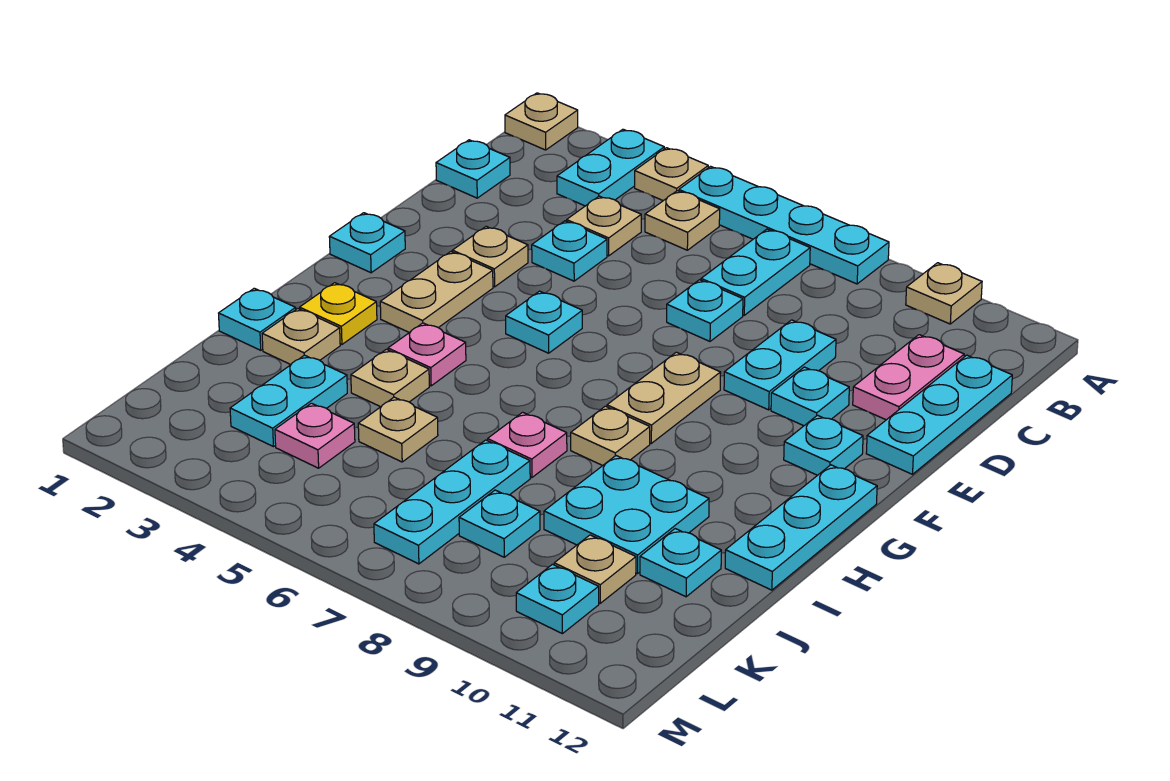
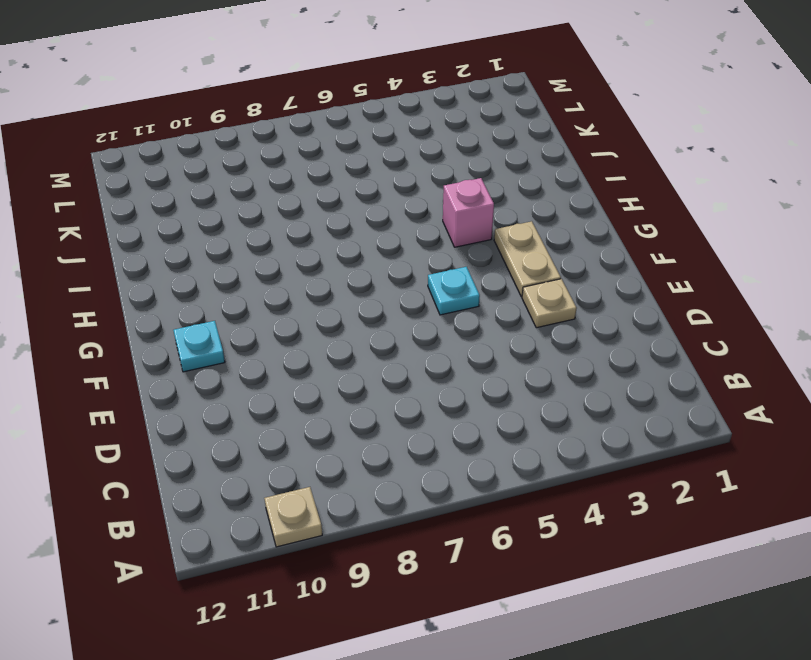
pink 1x1 brick [443,178,494,247] -> pink 1x1 plate [388,323,466,386]
none -> tan 1x1 plate [505,93,578,150]
none -> cyan 1x2 plate [557,129,664,206]
none -> tan 1x1 plate [635,148,708,201]
none -> cyan 1x4 plate [679,166,889,284]

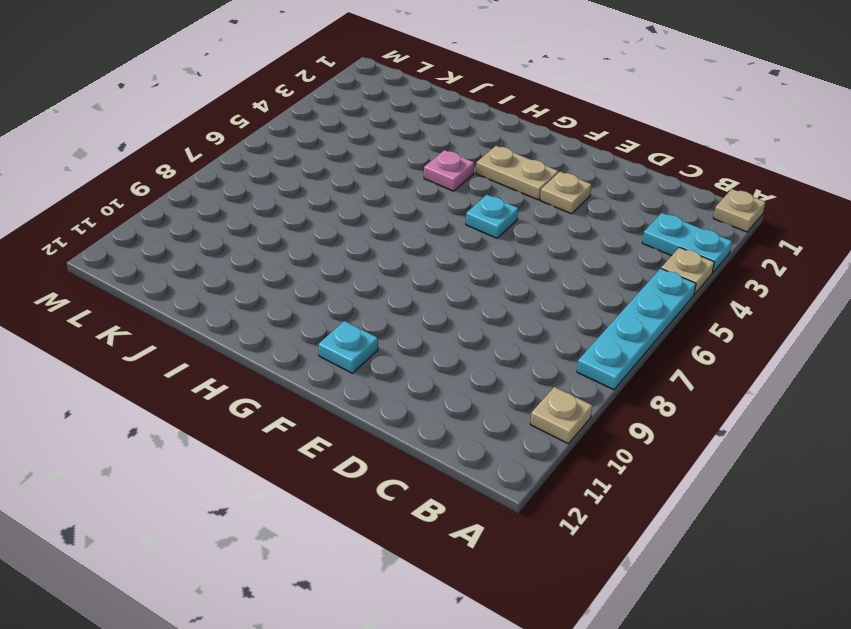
none -> tan 1x1 plate [645,191,720,250]
none -> cyan 1x2 plate [701,229,810,315]
none -> cyan 1x1 plate [436,140,510,198]
none -> tan 1x1 plate [567,196,641,256]

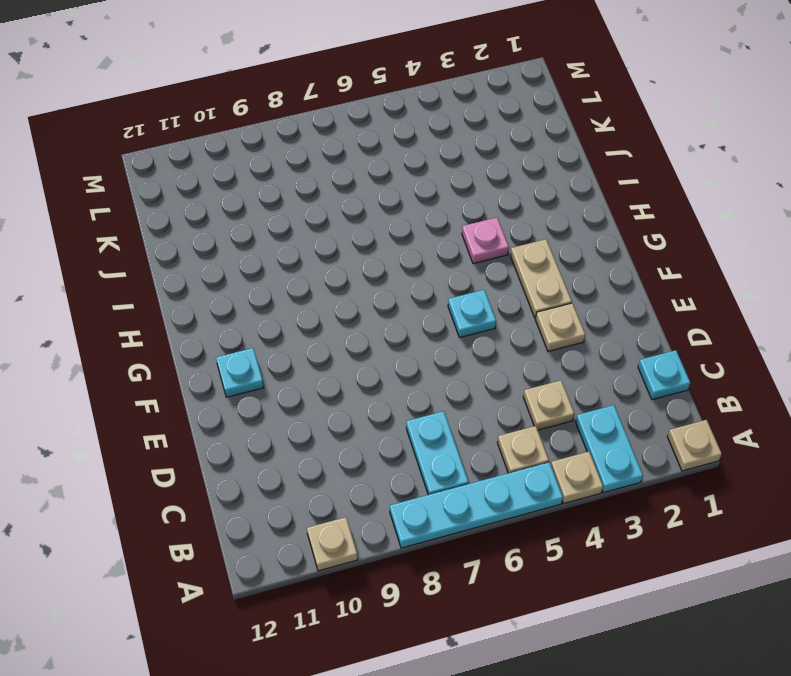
none -> pink 1x2 plate [853,335,964,420]
none -> cyan 1x3 plate [866,355,1012,474]
none -> cyan 1x1 plate [532,221,607,281]
none -> cyan 1x1 plate [667,280,743,341]

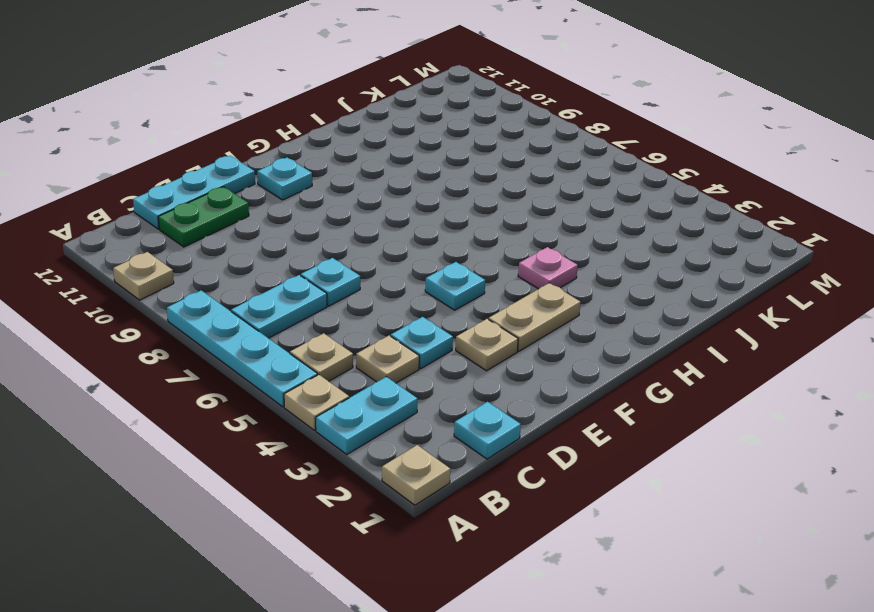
green 1x2 plate [158,187,249,247] -> pink 1x2 plate [853,335,964,420]
none -> cyan 1x2 plate [724,320,836,410]
none -> cyan 1x1 plate [771,367,849,426]
none -> cyan 1x1 plate [329,213,405,273]
none -> tan 1x2 plate [607,352,721,443]

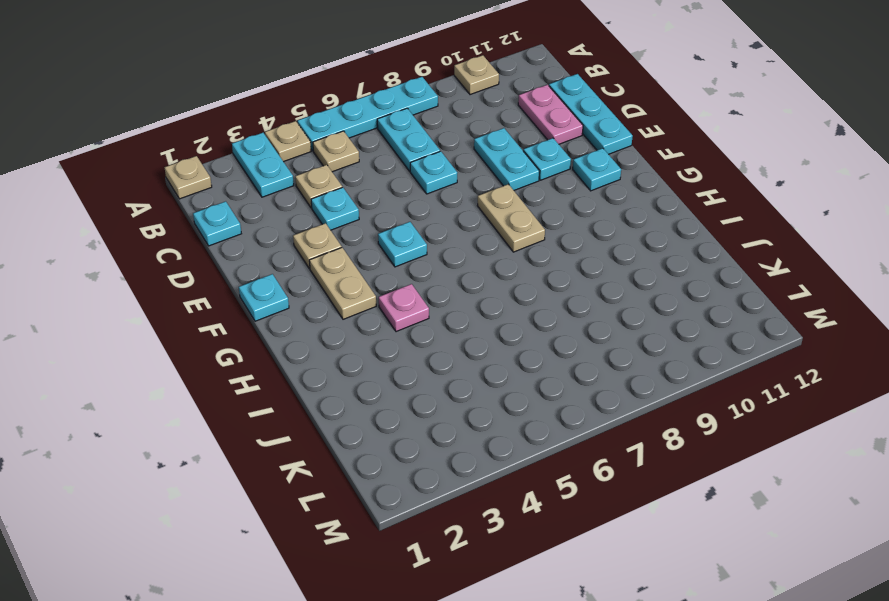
none -> cyan 1x3 plate [725,465,877,590]
none -> yellow 1x1 plate [300,283,377,344]
none -> tan 1x1 plate [571,406,650,466]
none -> cyan 1x1 plate [219,288,296,350]

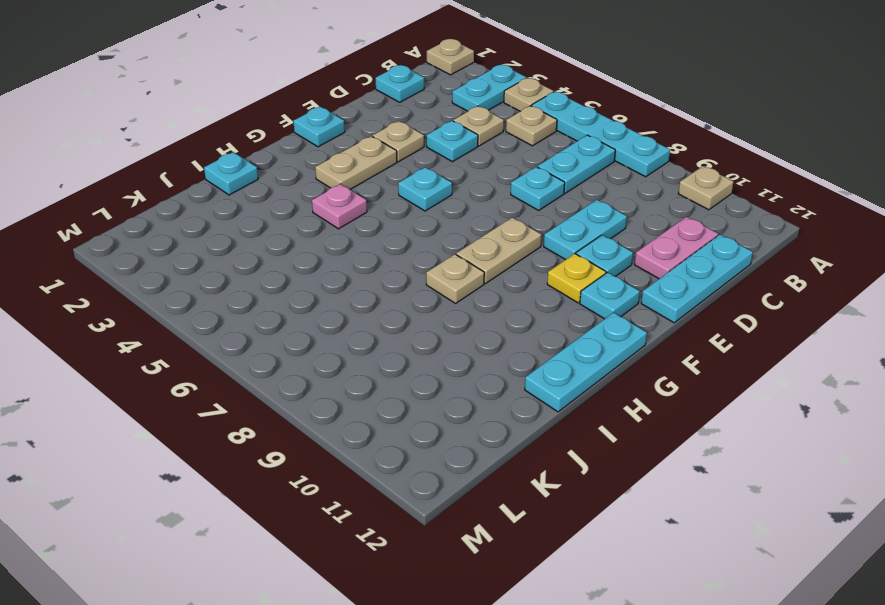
yellow 1x1 plate [547,254,606,303] -> yellow 1x1 plate moved to [300,283,377,344]
none -> tan 1x1 plate [262,309,340,364]
none -> tan 1x1 plate [351,349,429,407]
none -> pink 1x1 plate [488,412,567,478]
none -> cyan 2x2 plate [544,456,709,574]

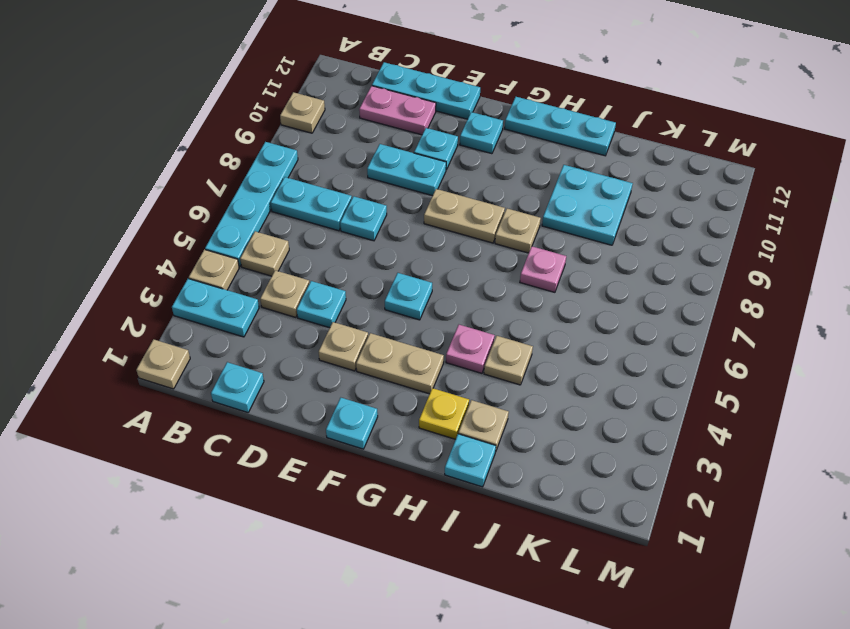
none -> cyan 1x2 plate [230,355,347,447]
none -> tan 1x1 plate [358,397,438,462]
none -> cyan 1x3 plate [374,440,530,564]
none -> cyan 1x1 plate [640,529,721,597]

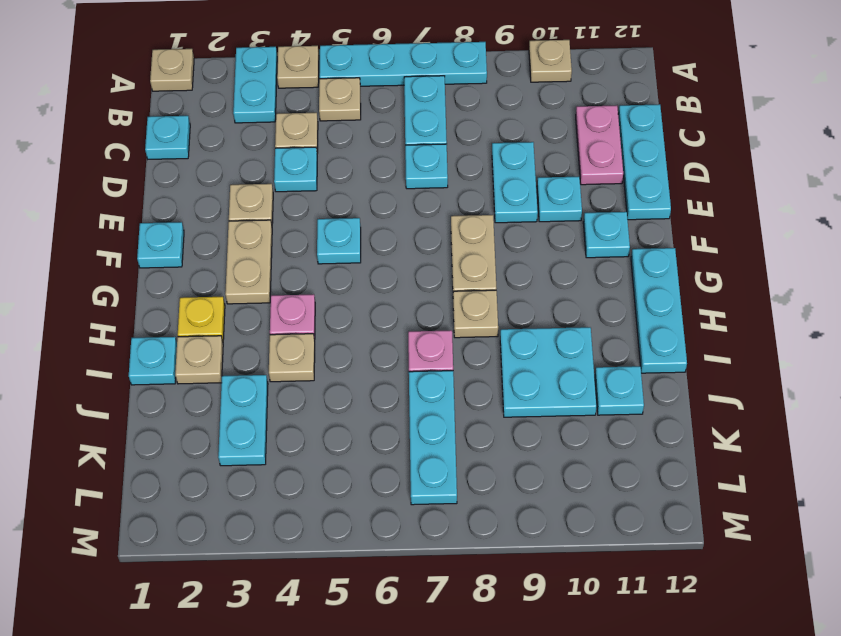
none -> tan 1x1 plate [358,397,438,462]
none -> pink 1x1 plate [275,403,355,468]
none -> cyan 1x1 plate [459,490,540,557]
none -> tan 1x1 plate [554,535,636,603]

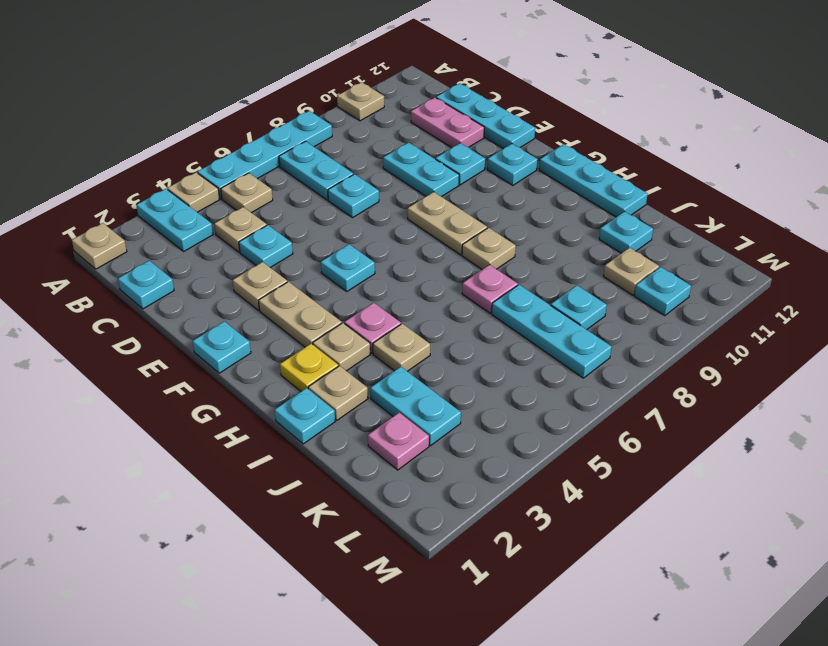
tan 1x1 plate [313,323,370,371] -> tan 1x1 plate moved to [358,397,438,462]
pink 1x1 plate [368,413,429,470] -> pink 1x1 plate moved to [275,403,355,468]
none -> cyan 2x2 plate [544,456,709,574]

